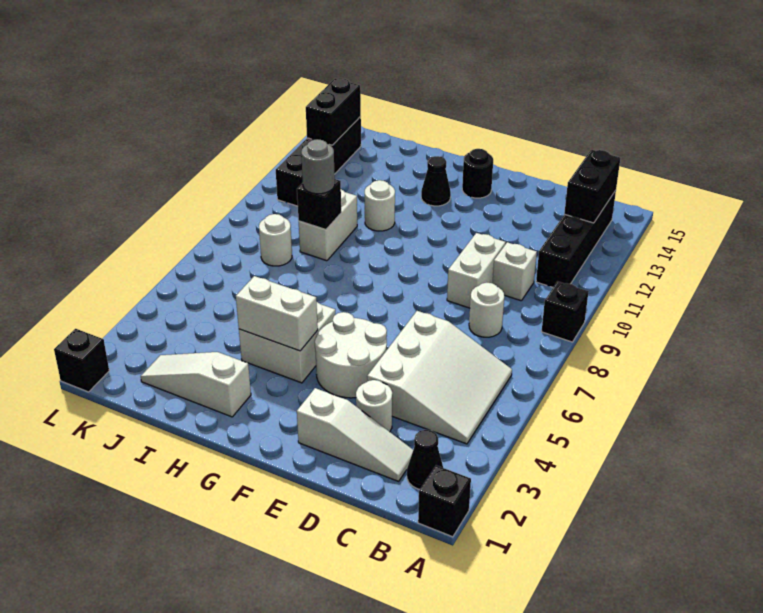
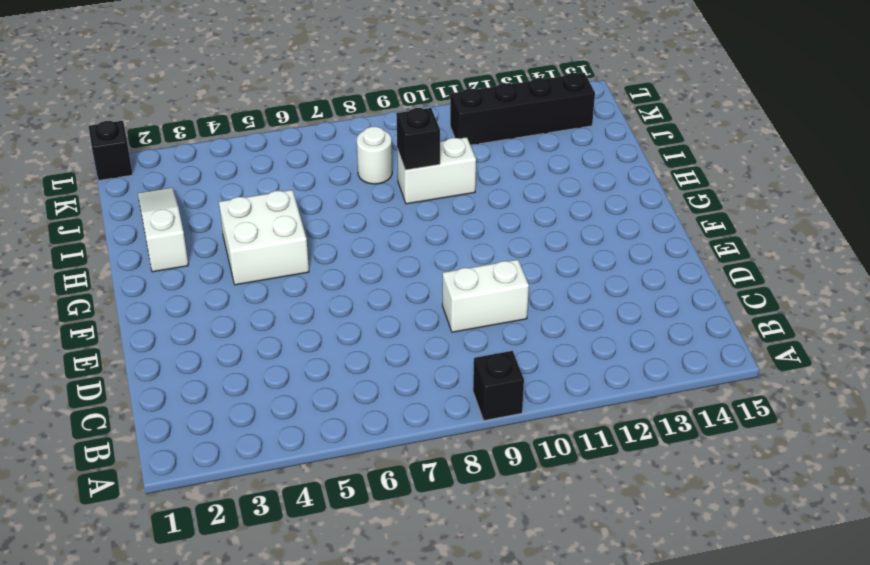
none -> black 1x1 brick [418,465,471,537]
none -> black 1x1 cone [407,430,443,489]
none -> white 3x3 slope [367,311,512,444]

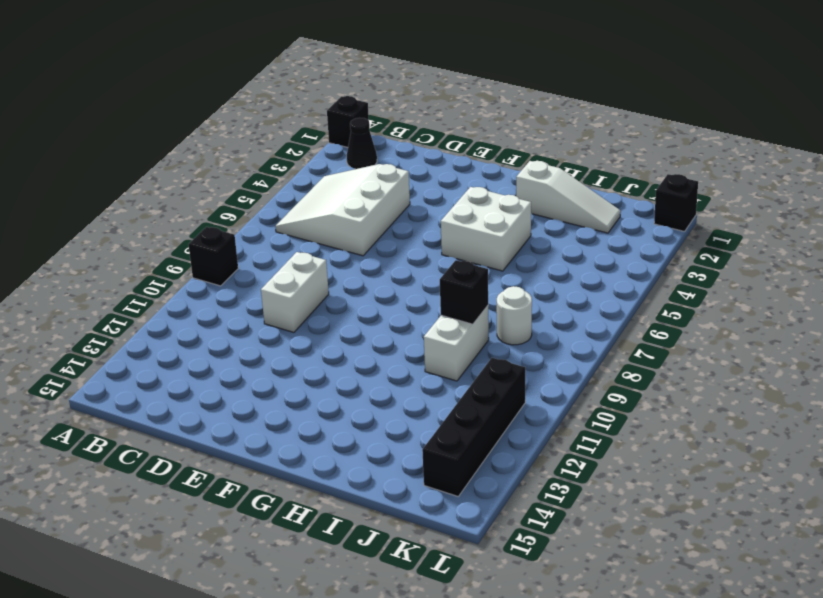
none -> black 1x4 brick [536,190,616,287]
none -> white 1x3 slope [297,388,413,481]
none -> white 1x1 round brick [469,283,505,337]

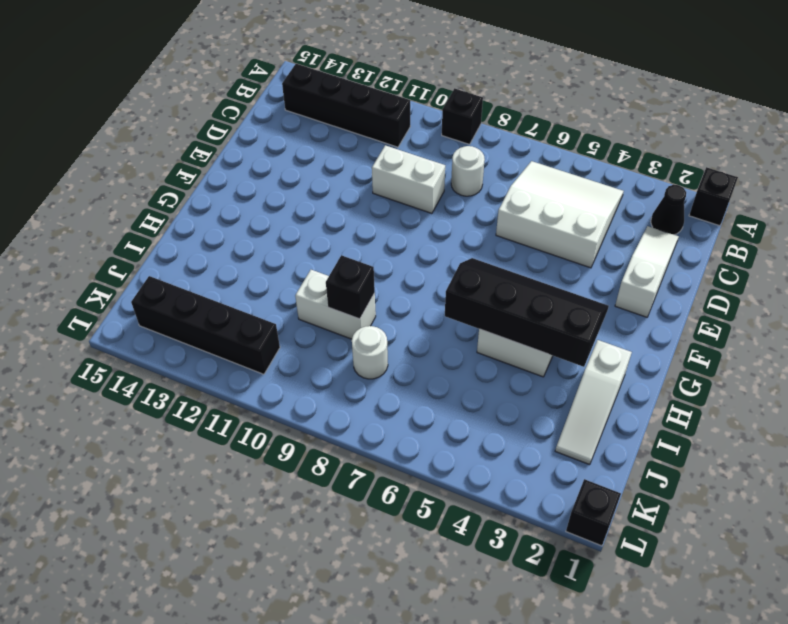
black 2x4 slope [445,258,609,367] -> white 1x2 brick [236,276,318,351]
none -> white 1x1 brick [492,242,537,301]
none -> white 1x1 round brick [356,380,392,432]
none -> white 2x2 round brick [315,312,387,398]

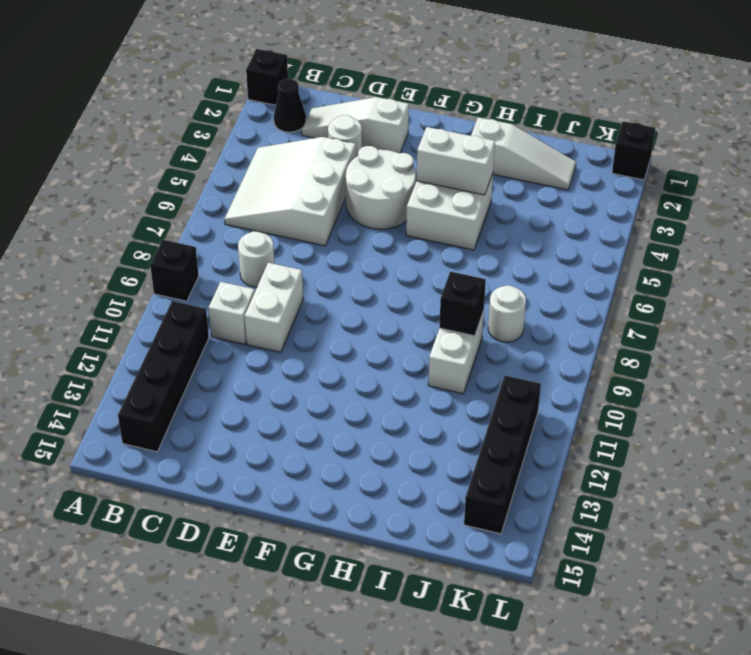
none -> black 1x1 round brick [462,149,493,198]
none -> black 1x1 cone [421,156,451,206]
none -> white 1x1 round brick [365,180,395,231]

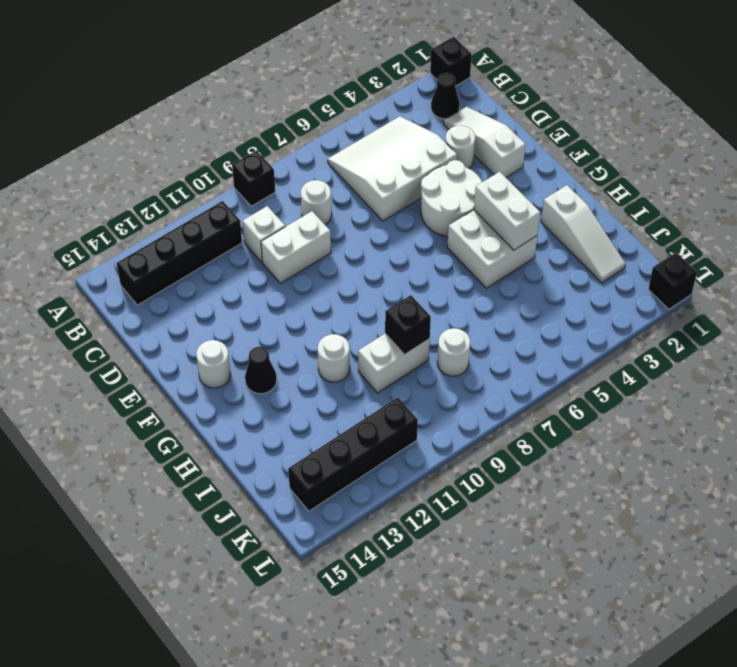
white 1x1 round brick [196,340,231,388] -> black 1x1 round brick [462,149,493,198]
none -> black 1x2 brick [564,150,620,223]
none -> black 1x2 brick [306,78,361,145]
none -> grey 1x1 round brick [301,139,335,194]

